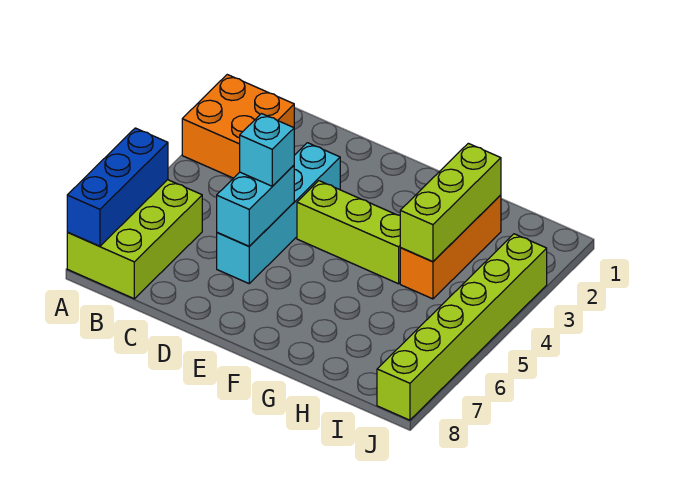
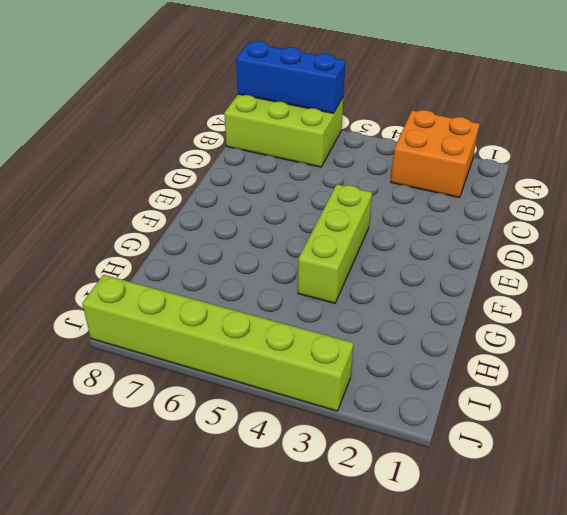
none -> cyan 1x4 brick [217,143,340,283]
none -> orange 1x3 brick [400,195,501,299]

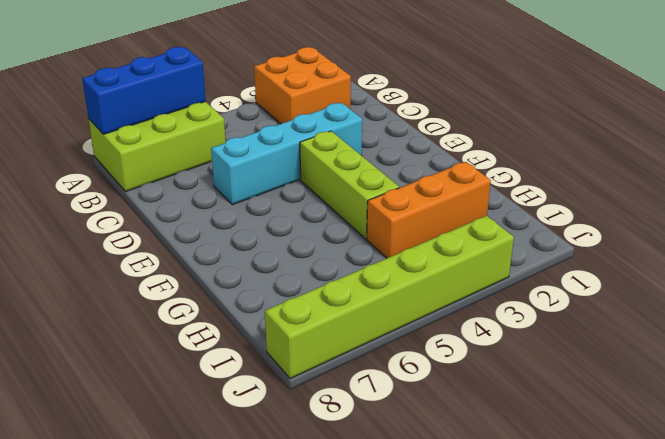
none -> cyan 1x2 brick [217,165,294,246]
none -> lime 1x3 brick [400,143,501,262]

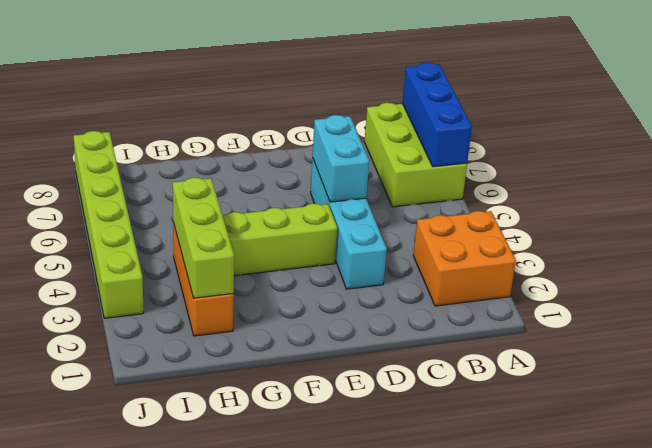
none -> cyan 1x1 brick [240,114,294,186]

